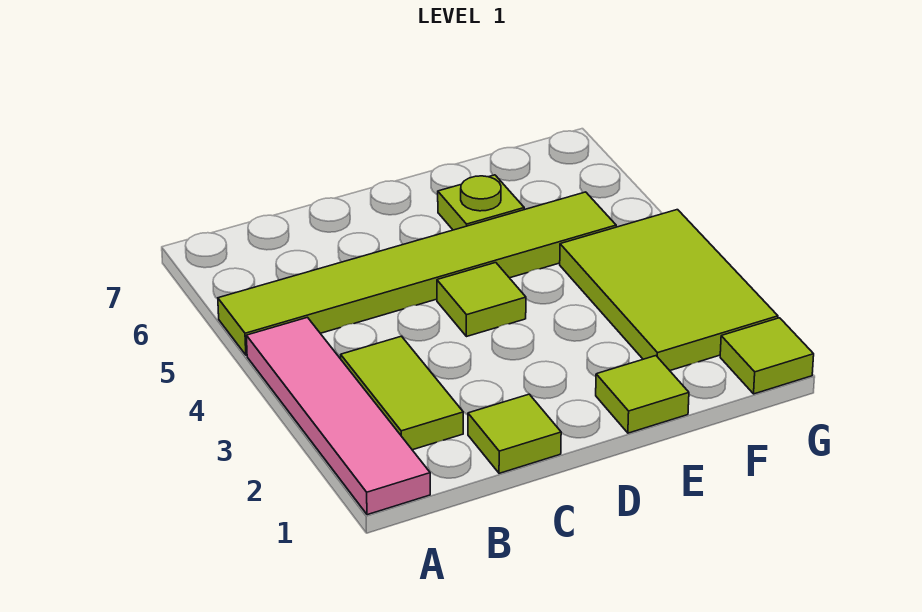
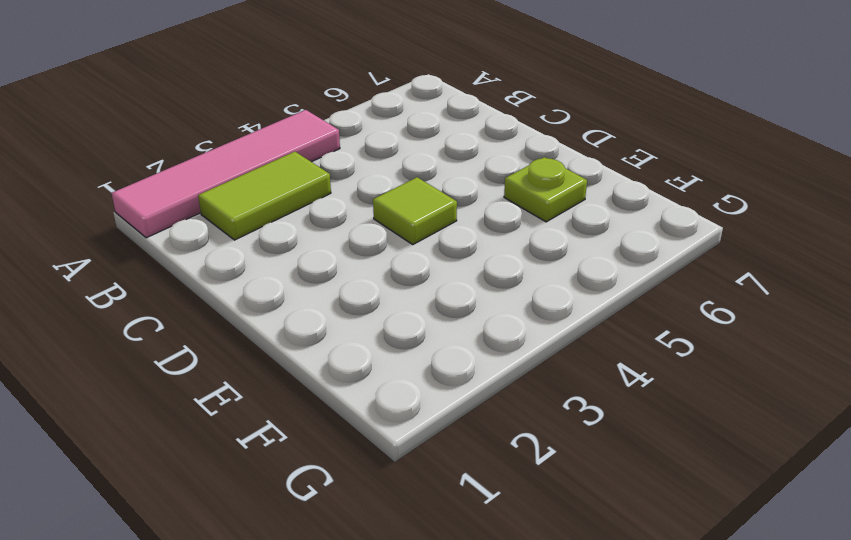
none -> lime 1x6 tile [218,192,616,355]
none -> lime 1x1 tile [468,394,561,473]

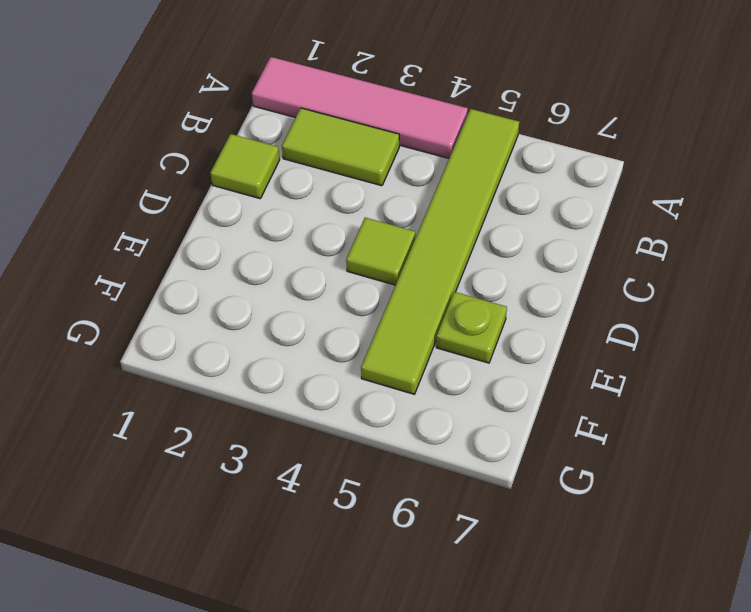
none -> lime 1x1 tile [596,356,689,433]
none -> lime 2x3 tile [560,210,778,371]

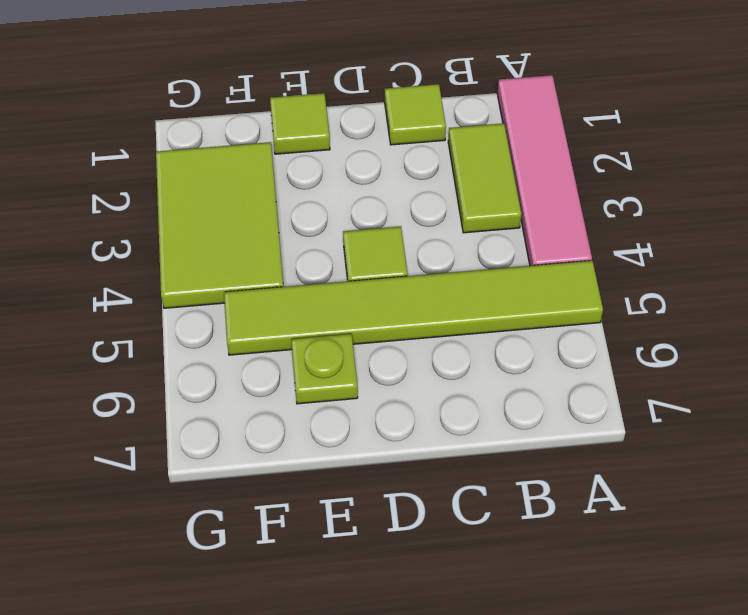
none -> lime 1x1 tile [720,318,814,394]

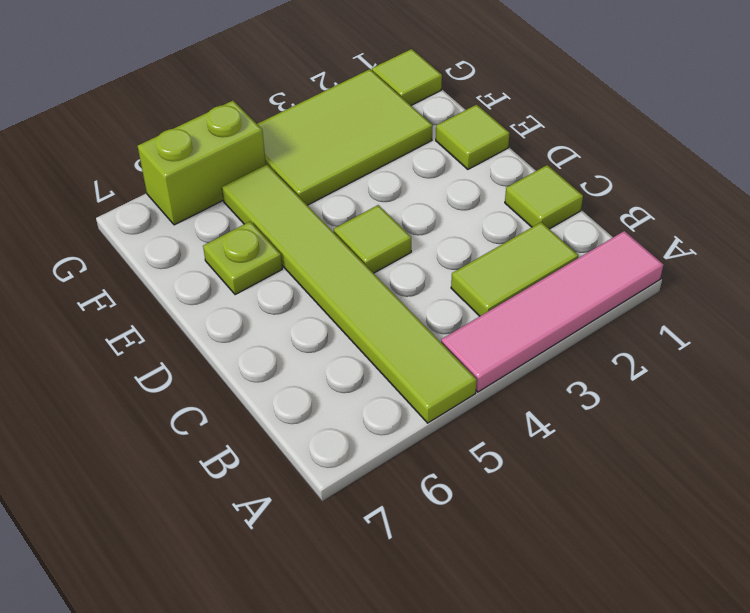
lime 1x2 brick [138,101,266,225] -> none

